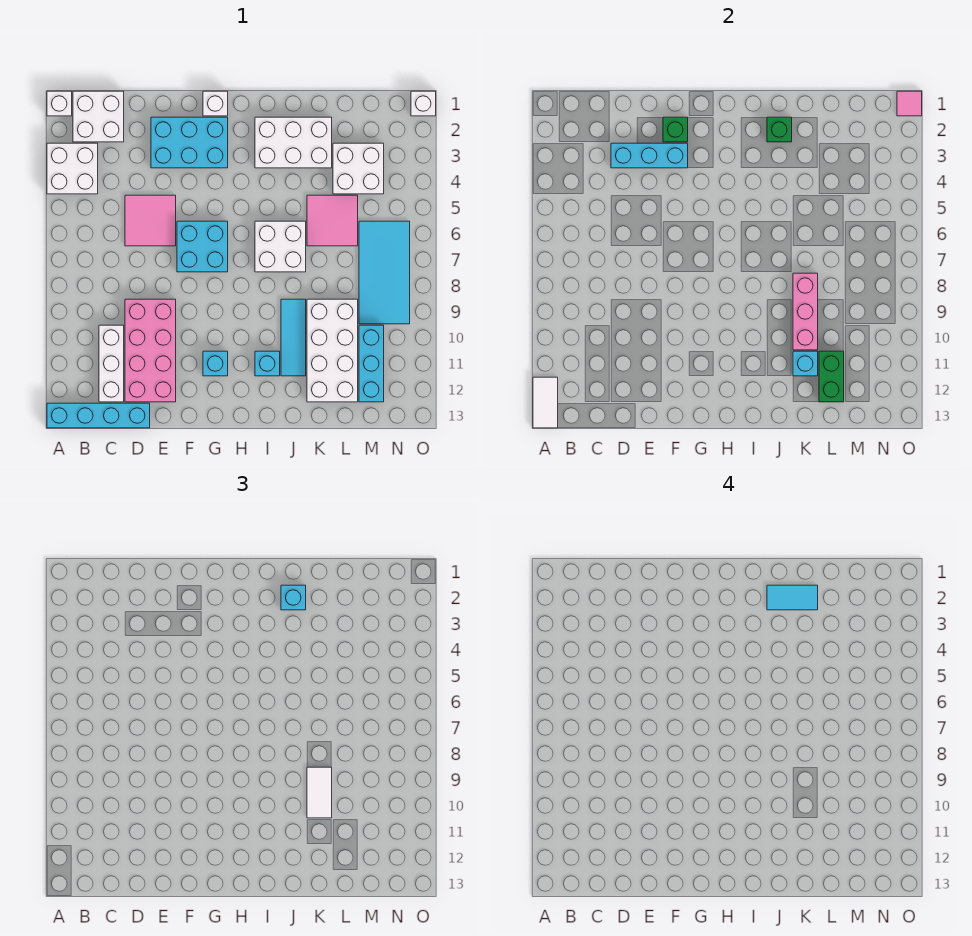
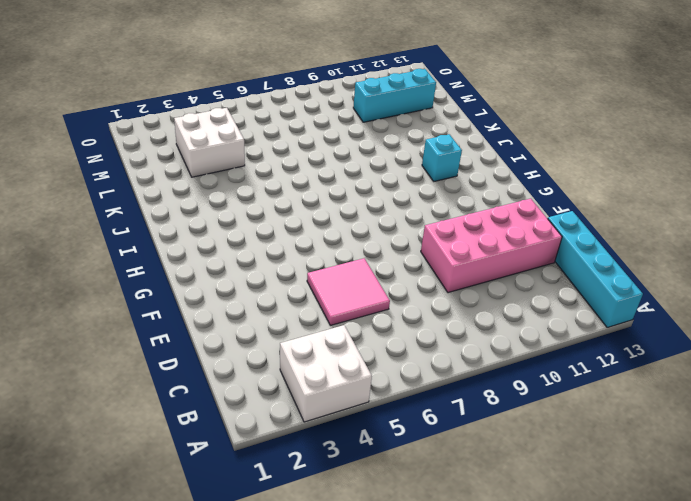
none -> white 1x1 brick [47,91,72,116]
none -> white 2x2 brick [73,91,124,142]
none -> white 1x3 brick [99,325,124,402]
none -> cyan 2x3 brick [151,117,228,168]

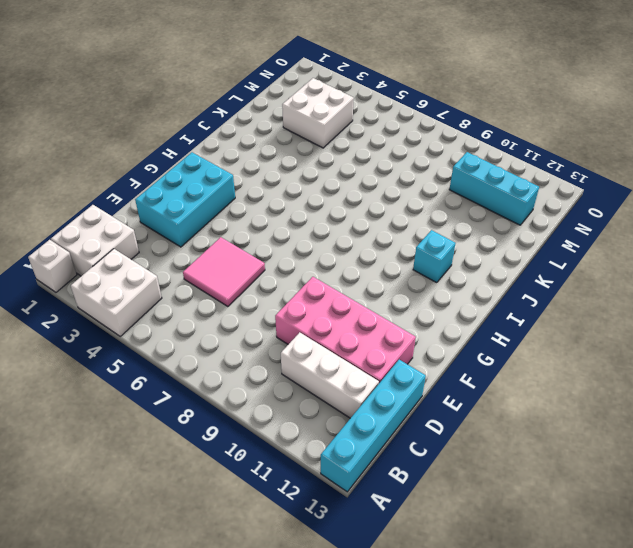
none -> cyan 2x2 brick [177,221,228,272]
none -> white 1x1 brick [203,91,228,116]
none -> cyan 1x1 brick [203,351,228,376]
none -> white 2x3 brick [255,117,332,168]

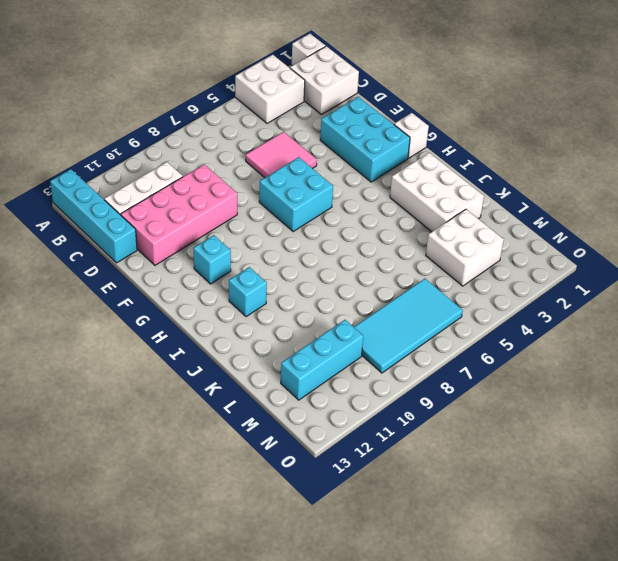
none -> white 2x2 brick [255,221,306,272]
none -> cyan 1x3 tile [281,299,306,376]
none -> pink 2x2 tile [307,195,358,246]
none -> white 2x4 brick [307,299,358,402]

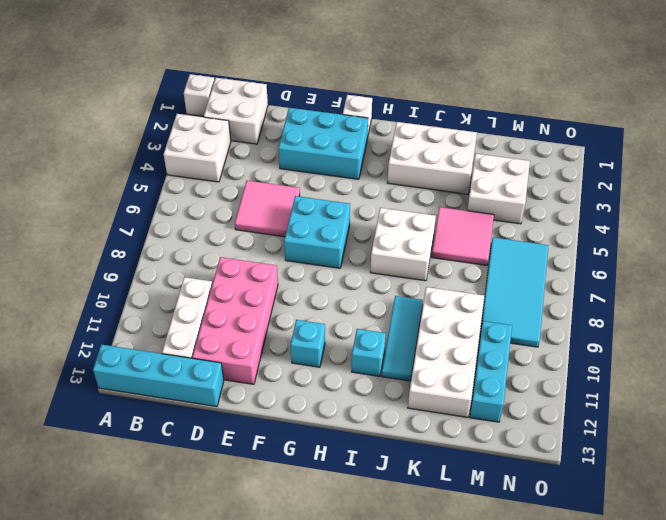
none -> white 1x1 brick [411,91,436,116]
none -> white 1x2 tile [533,377,558,428]
none -> cyan 1x3 brick [611,143,688,168]
none -> green 1x1 brick [663,117,688,142]

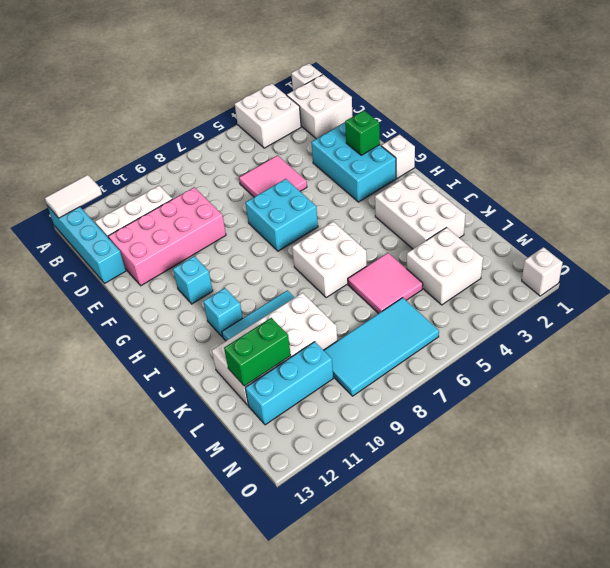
none -> cyan 1x3 brick [611,143,688,168]
none -> green 1x1 brick [767,117,792,142]
none -> pink 1x3 brick [793,273,818,350]
none -> cyan 1x1 brick [793,351,818,376]

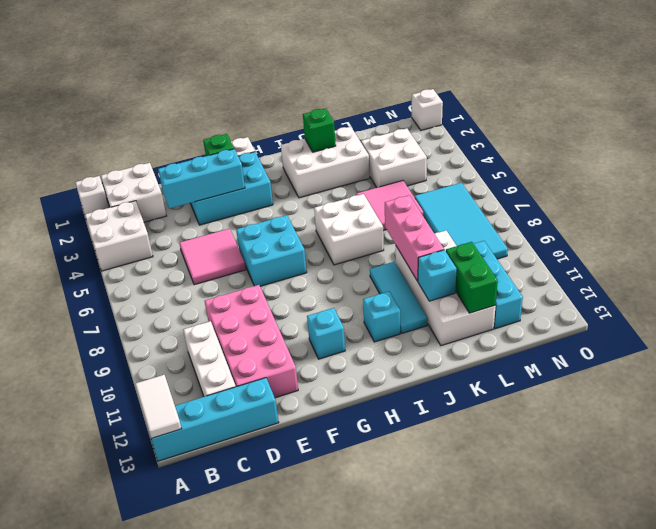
none -> pink 1x1 tile [897,91,922,116]
none -> cyan 1x1 brick [281,585,306,610]
none -> white 1x2 tile [307,767,332,818]
none -> cyan 1x2 tile [767,585,818,610]

